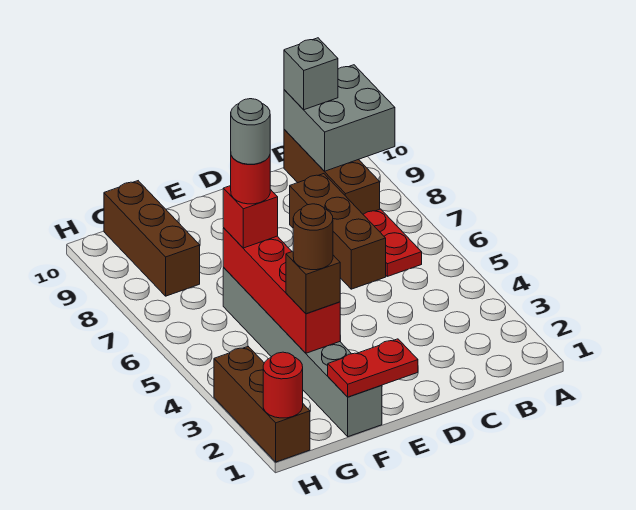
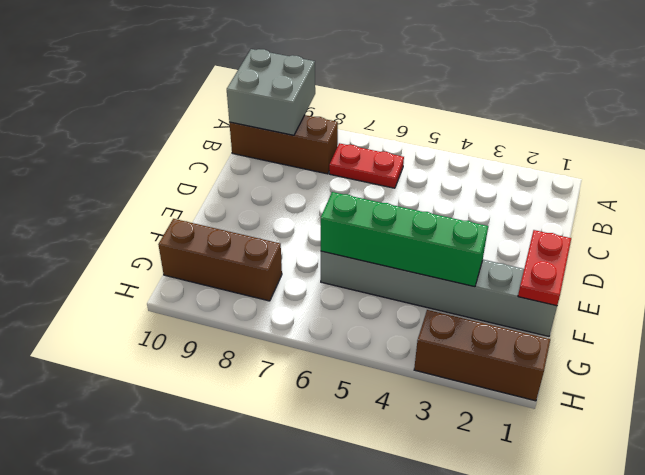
green 1x4 brick [321,192,488,287] -> red 1x4 brick [223,228,340,353]
none -> brown 1x3 brick [290,174,386,289]
none -> red 1x1 round brick [263,352,303,418]
none -> grey 1x1 brick [284,38,338,110]

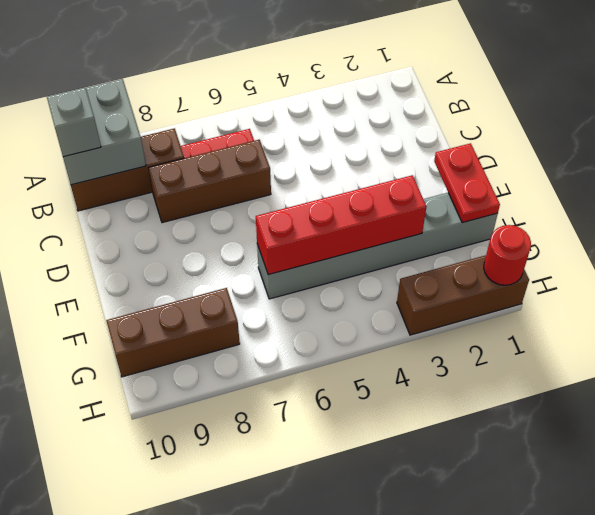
none -> brown 1x1 brick [286,251,340,314]
none -> red 1x1 brick [223,186,278,248]
none -> brown 1x1 round brick [293,204,333,270]

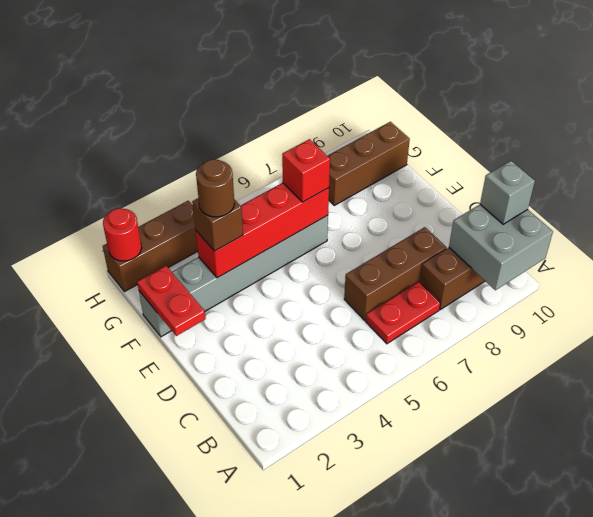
none -> red 1x1 round brick [231,155,270,204]
none -> grey 1x1 round brick [231,99,270,164]

